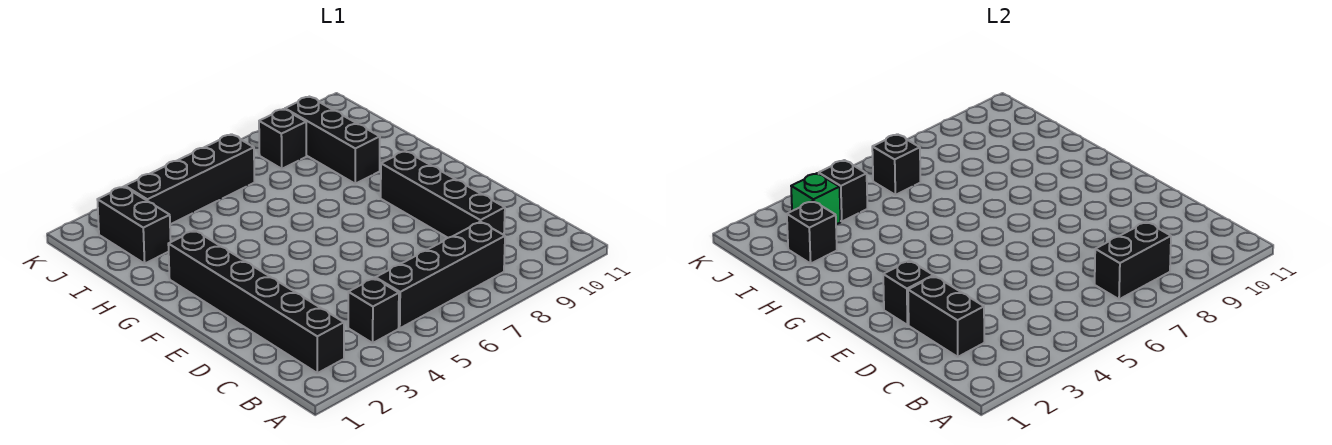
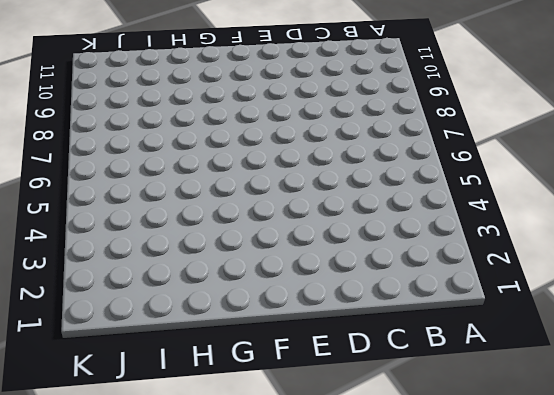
none -> black 1x6 brick [168,230,344,373]
none -> black 1x1 brick [348,278,399,343]
none -> black 1x4 brick [376,222,505,328]

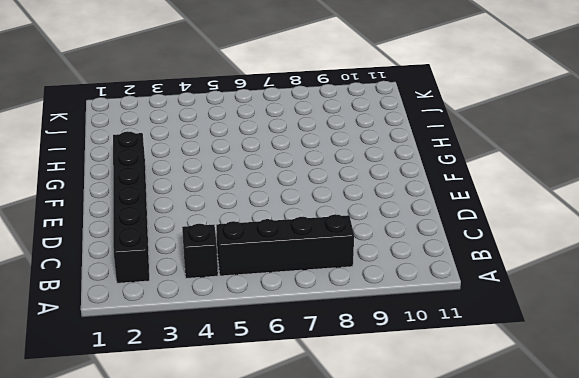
none -> black 1x4 brick [381,151,505,238]
none -> black 1x3 brick [285,97,380,184]
none -> black 1x2 brick [97,187,171,264]

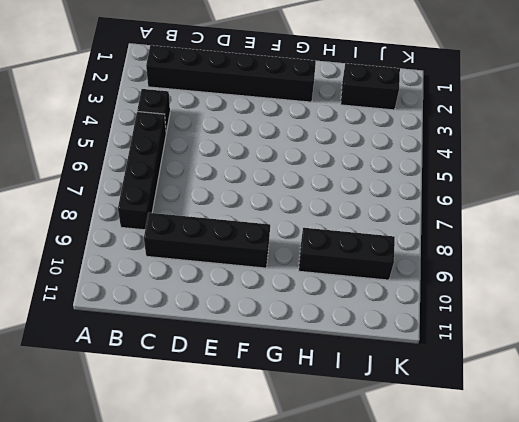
none -> black 1x4 brick [125,134,254,224]
none -> black 1x1 brick [259,109,306,169]
none -> black 1x2 brick [1095,222,1171,299]

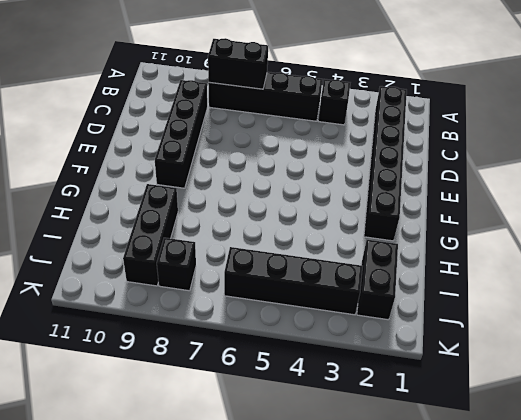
none -> black 1x2 brick [908,276,984,357]
none -> black 1x1 brick [883,261,933,325]
none -> black 1x1 brick [787,201,837,264]

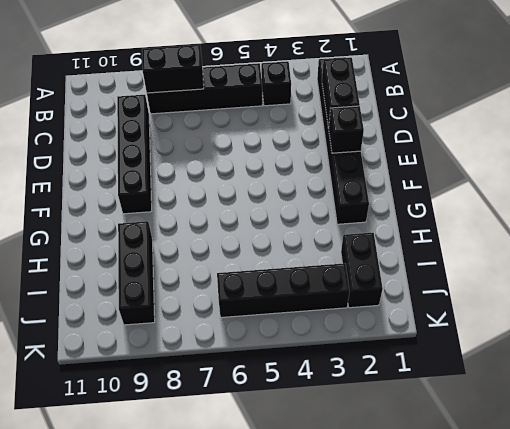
none -> black 1x1 brick [259,109,306,169]
none -> black 1x1 brick [787,201,837,264]
none -> green 1x1 brick [791,173,841,224]

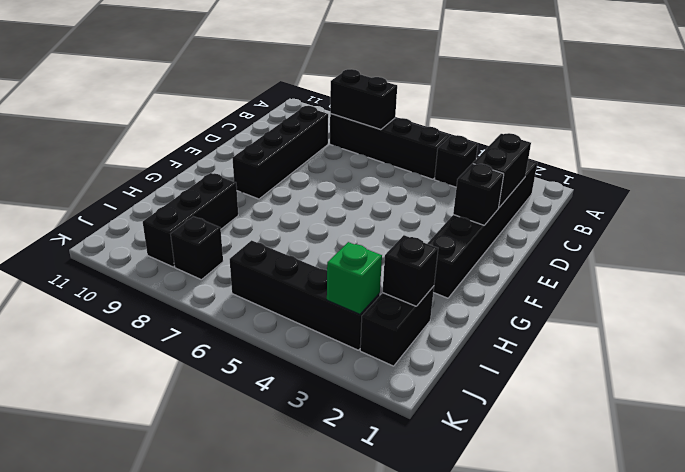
none -> black 1x1 brick [819,160,867,221]
none -> black 1x1 brick [872,134,920,195]

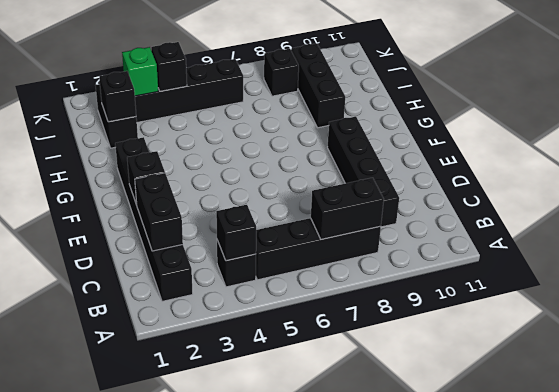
black 1x1 brick [216,205,256,261] -> black 1x1 brick moved to [872,134,920,195]

